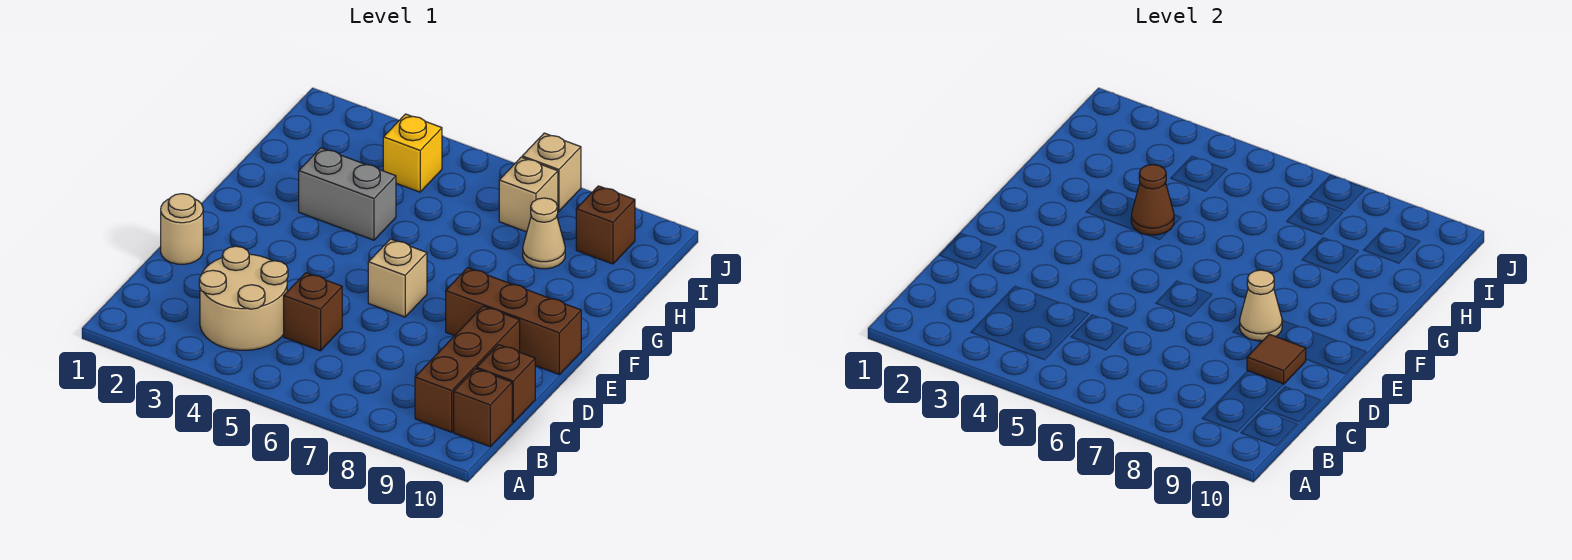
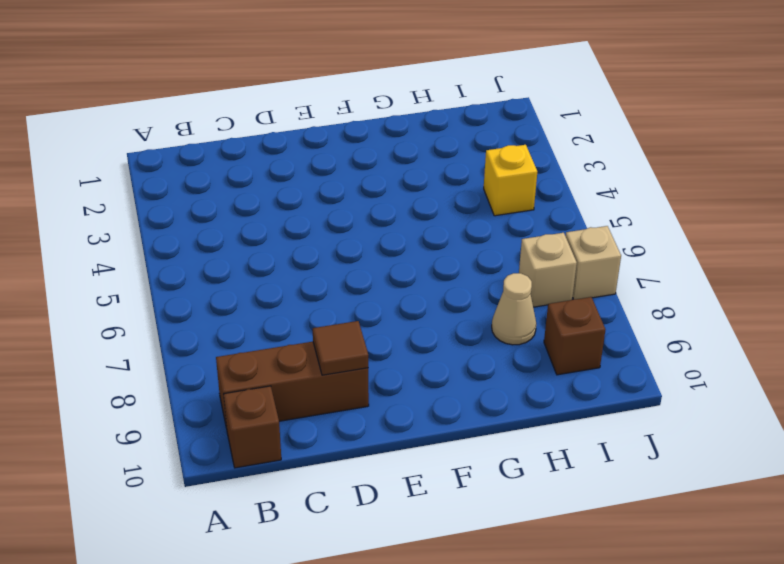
none -> tan 2x2 round brick [199,246,288,350]
none -> brown 1x1 brick [284,273,342,351]
none -> brown 1x1 brick [477,345,535,422]

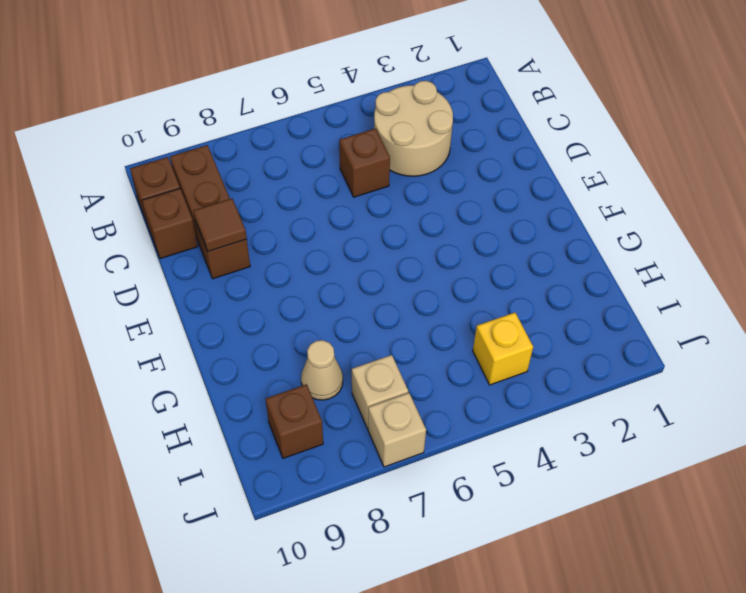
none -> tan 1x1 round brick [161,194,203,264]
none -> tan 1x1 brick [368,239,427,317]
none -> brown 1x3 brick [446,268,581,374]

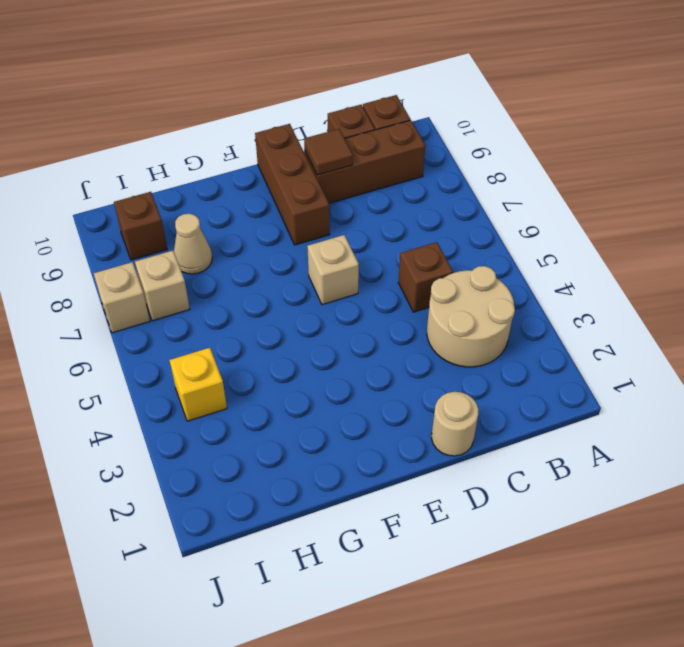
none -> grey 1x2 brick [299,148,396,240]
none -> tan 1x1 cone [1240,270,1282,341]
none -> brown 1x1 cone [1131,165,1174,235]

